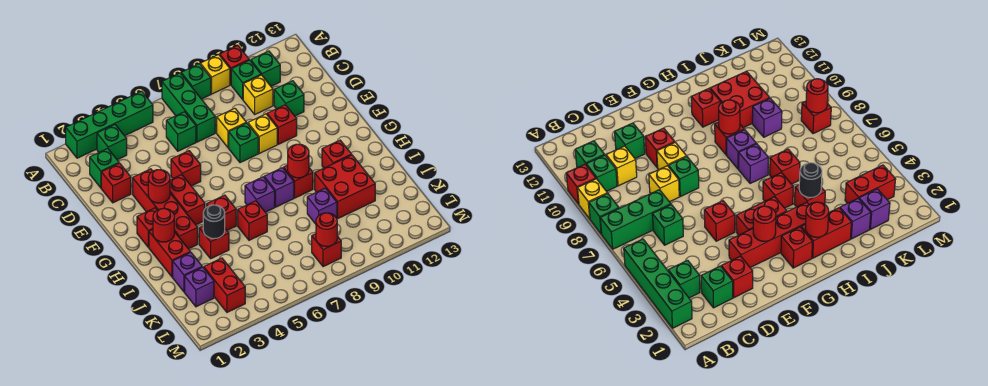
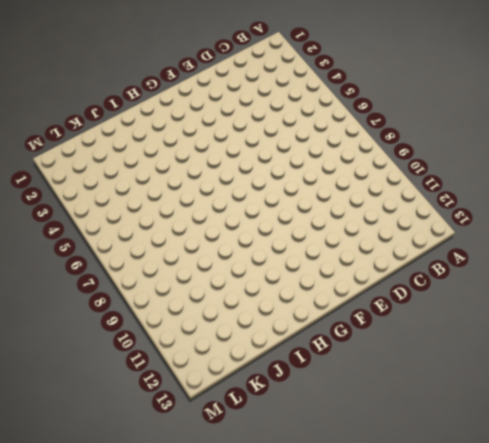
none -> green 1x4 brick [66,91,153,158]
none -> green 1x3 brick [162,73,215,142]
none -> green 1x1 brick [181,64,211,99]
none -> yellow 1x1 brick [200,55,230,94]

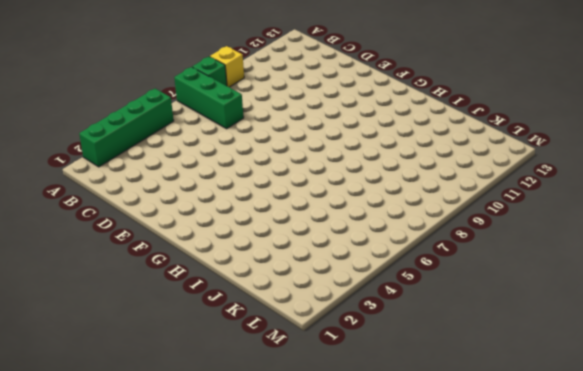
none -> red 1x1 brick [220,45,249,85]
none -> green 1x1 brick [97,125,127,160]
none -> green 1x1 brick [231,60,261,100]
none -> green 1x1 brick [251,51,280,86]

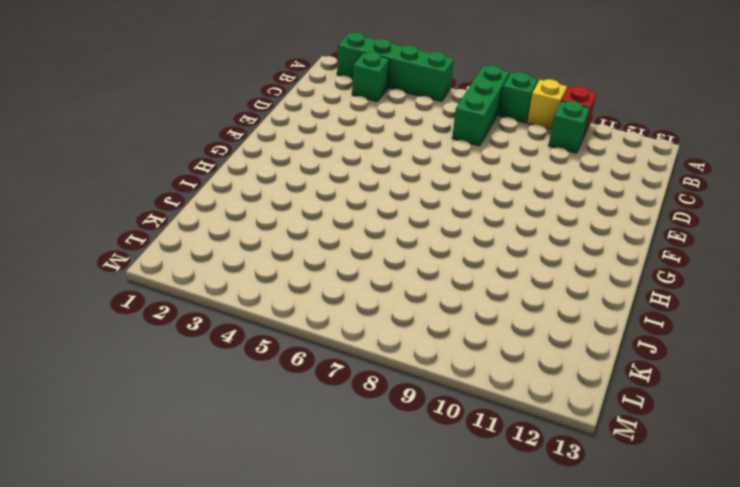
none -> green 1x1 brick [251,51,280,86]
none -> green 1x1 brick [90,148,119,188]
none -> green 1x1 brick [166,112,196,151]
none -> yellow 1x1 brick [243,75,273,114]

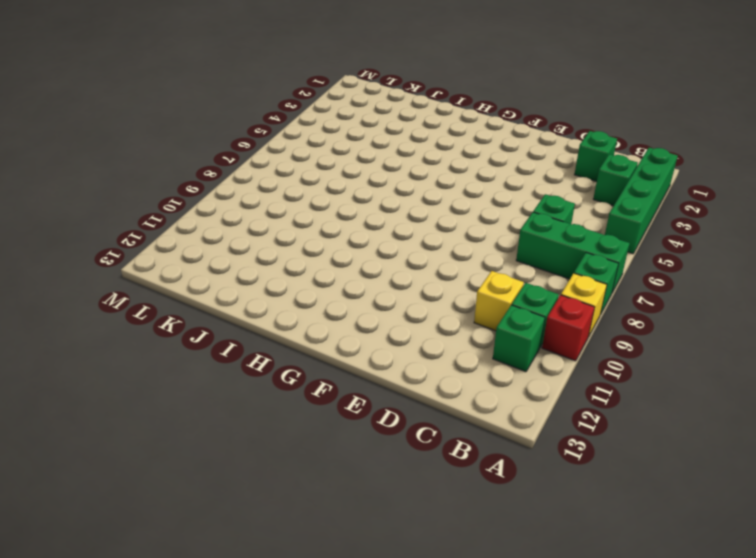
none -> red 1x1 brick [101,163,131,203]
none -> yellow 1x1 brick [217,108,246,148]
none -> green 1x1 brick [274,81,304,116]
none -> red 1x4 brick [133,169,198,249]

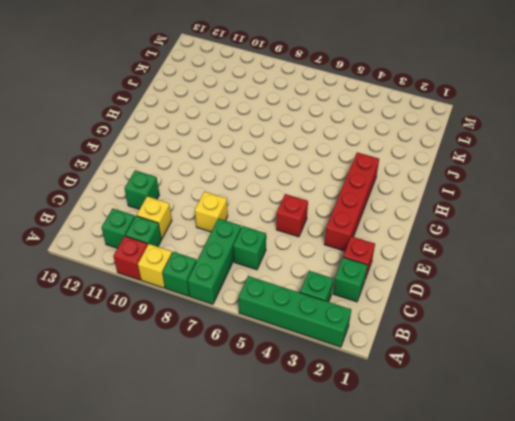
none -> green 1x1 brick [229,123,258,163]
none -> yellow 1x1 brick [248,114,277,153]
none -> red 1x1 brick [267,105,297,144]
none -> red 1x2 brick [170,175,205,225]

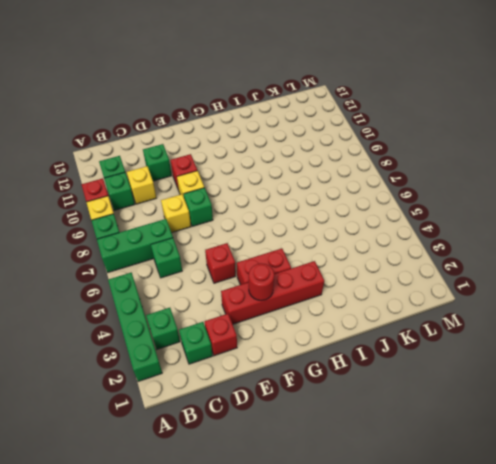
none -> red 1x1 brick [137,208,157,247]
none -> red 1x2 brick [149,230,190,277]
none -> red 1x1 brick [207,195,236,230]
none -> purple 1x1 brick [245,177,275,212]

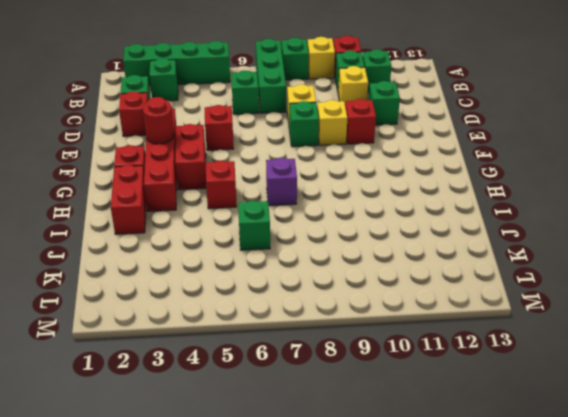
green 1x1 brick [238,201,270,250] -> none
none -> purple 1x1 brick [264,168,294,207]
none -> red 1x1 brick [284,165,313,198]
none -> red 1x1 brick [322,140,352,168]
none -> red 1x1 brick [199,226,229,259]

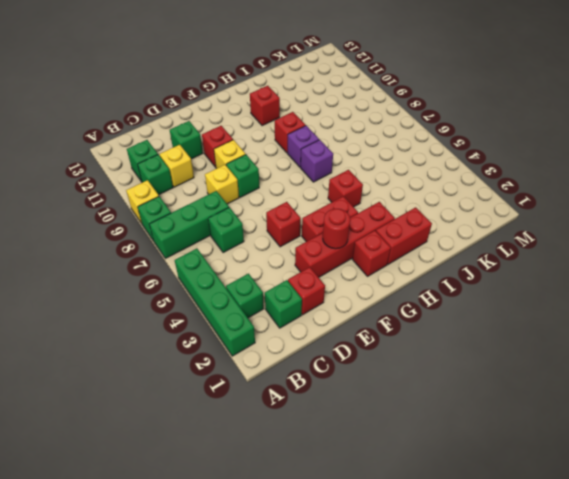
none -> red 1x1 brick [220,45,249,85]
none -> red 1x1 brick [199,226,229,259]
none -> red 1x1 brick [238,201,267,240]
none -> red 2x2 brick [315,155,375,218]

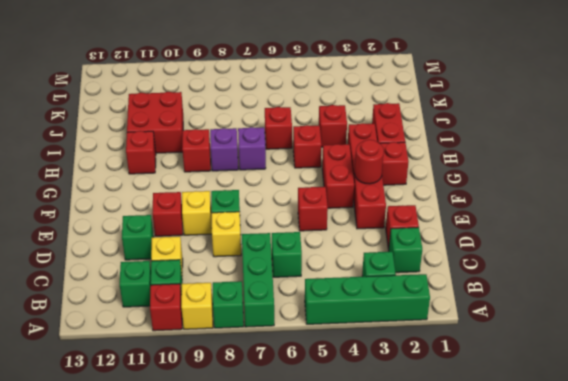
none -> purple 1x1 brick [173,252,202,292]
none -> purple 1x1 brick [307,188,337,224]
none -> purple 1x1 brick [185,267,214,307]
none -> red 1x2 brick [204,258,245,312]

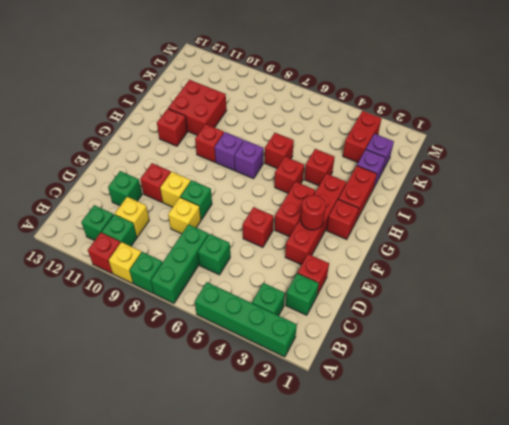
none -> purple 1x1 brick [307,188,337,224]
none -> red 1x1 brick [312,234,341,267]
none -> red 1x1 round brick [153,208,174,242]
none -> red 1x1 round brick [288,144,309,178]

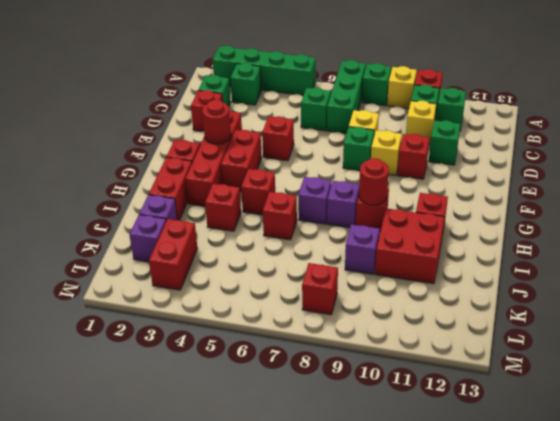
none -> red 1x1 round brick [153,208,174,242]
none -> black 1x1 round brick [203,205,225,239]
none -> red 1x1 round brick [316,213,337,246]

